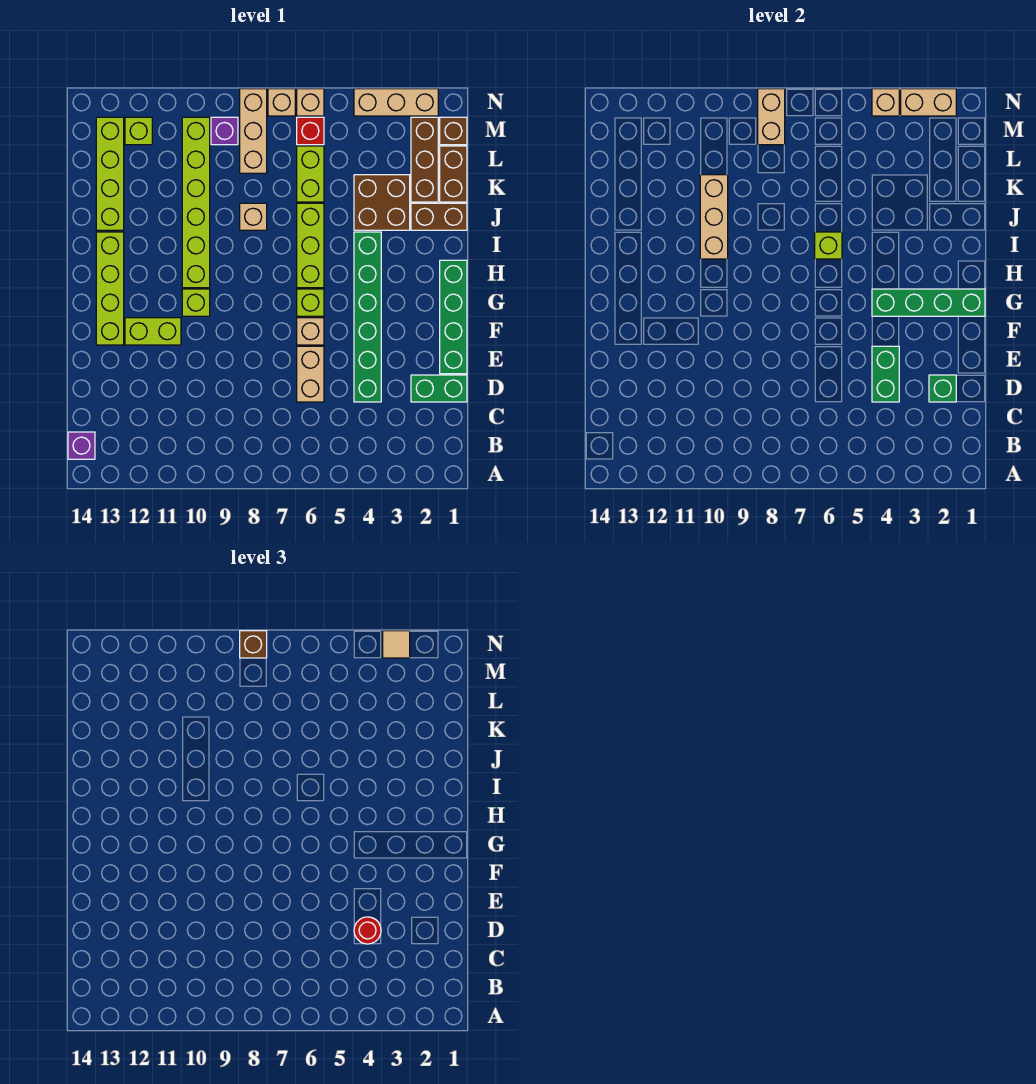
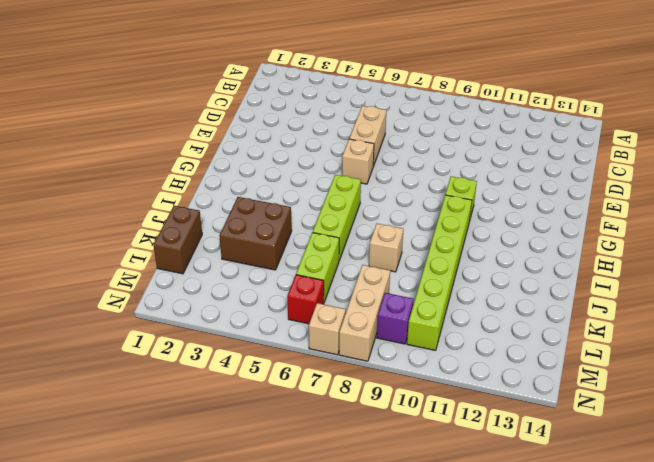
none -> purple 1x1 brick [68,432,95,459]
none -> green 1x2 brick [411,375,467,402]
none -> green 1x6 brick [354,232,381,402]
none -> green 1x4 brick [440,260,467,374]

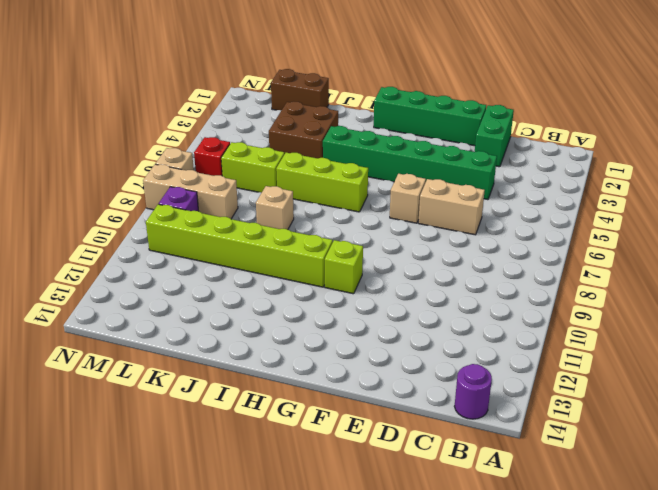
purple 1x1 round brick [454,364,492,419] -> purple 1x1 brick [68,432,95,459]
none -> lime 1x2 brick [125,318,181,345]
none -> lime 1x4 brick [96,232,124,345]
none -> lime 1x1 brick [297,289,324,316]
none -> brown 1x2 brick [411,203,467,230]

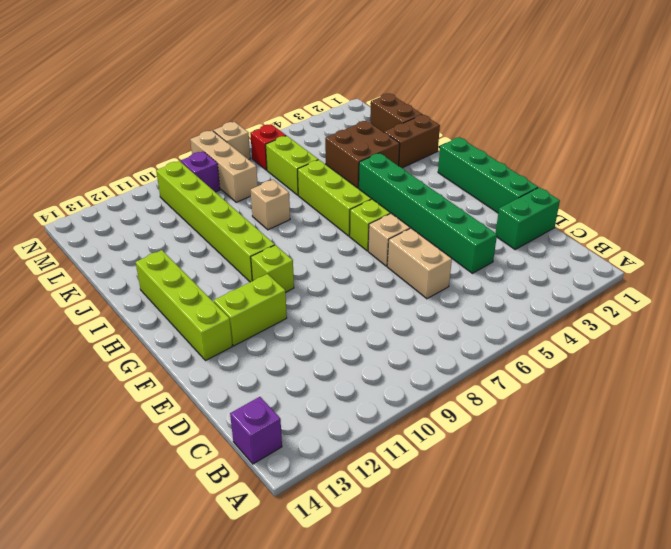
none -> lime 1x4 brick [96,117,124,230]
none -> brown 1x3 brick [411,117,438,202]
none -> brown 1x1 brick [440,117,467,145]
none -> lime 1x1 brick [125,117,152,145]

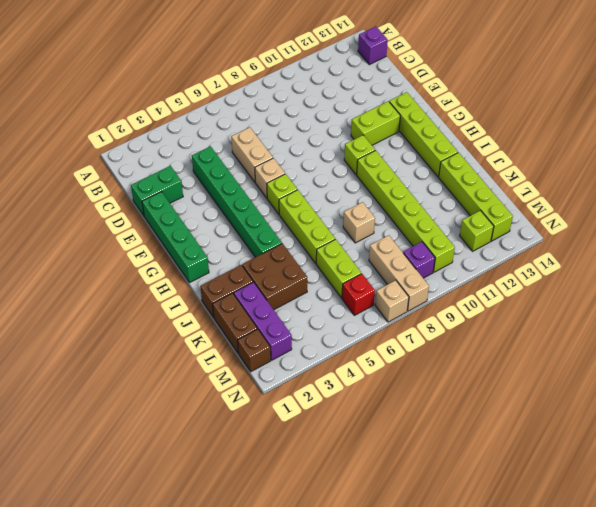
purple 1x3 brick [234,282,292,360] -> brown 1x3 brick [411,117,438,202]
none -> tan 1x3 brick [354,89,438,116]
none -> tan 1x1 brick [297,89,324,116]
none -> green 1x1 brick [929,375,956,402]
none -> green 1x2 brick [872,346,899,402]

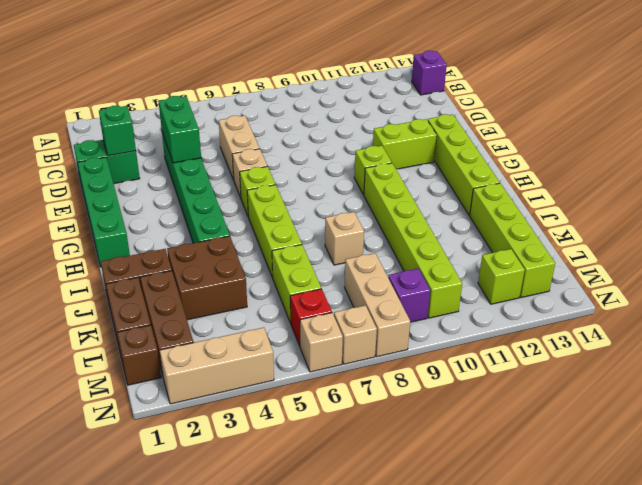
none -> green 1x4 brick [872,289,985,316]
none -> lime 1x1 brick [815,232,842,259]
none -> tan 1x3 brick [700,175,728,259]
none -> tan 1x2 brick [758,89,785,145]

